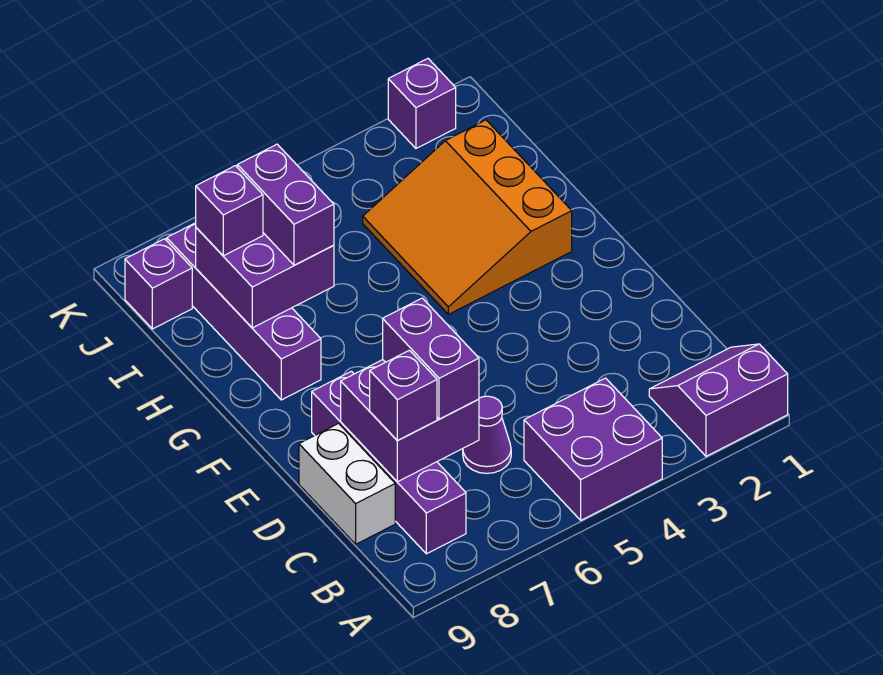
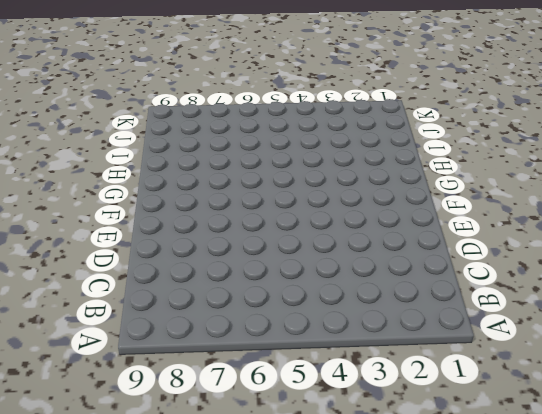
none -> purple 2x2 slope [649,344,788,456]
none -> purple 2x2 brick [524,378,662,520]
none -> purple 1x4 brick [312,371,466,554]

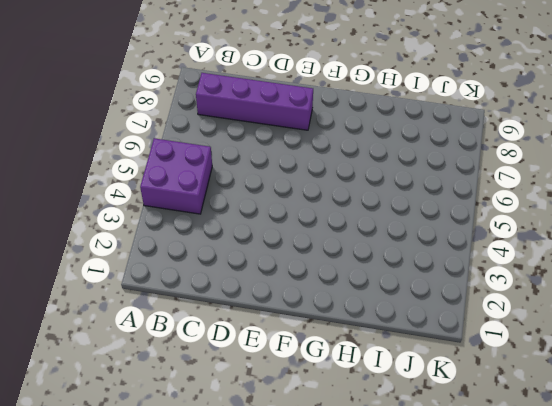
none -> purple 2x2 slope [649,344,788,456]
none -> purple 1x1 cone [463,396,511,473]
none -> white 1x2 brick [299,423,395,544]

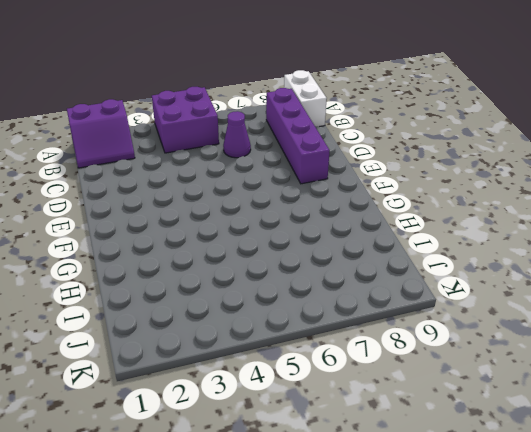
white 1x2 brick [284,70,327,127] -> white 1x2 brick moved to [299,423,395,544]
none -> orange 3x3 slope [363,120,572,314]
none -> purple 1x4 brick [167,223,321,400]
none -> purple 1x1 brick [125,239,192,329]

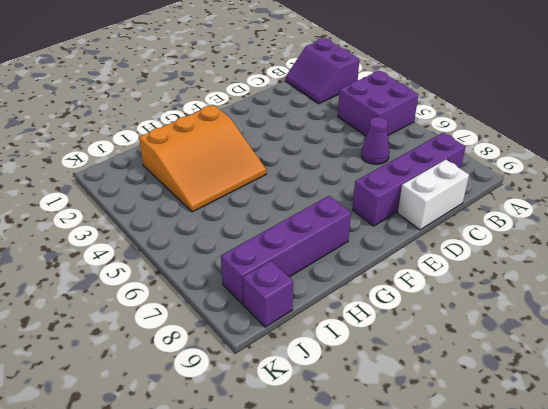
none -> purple 1x1 brick [388,59,456,148]
none -> purple 2x2 brick [341,360,479,482]
none -> purple 2x2 brick [196,228,334,328]

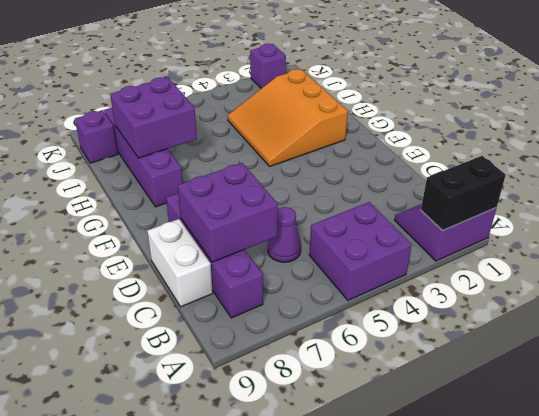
black 1x2 brick [421,156,506,230] -> none
none -> purple 1x2 brick [383,298,479,419]
none -> purple 1x1 brick [370,350,437,440]
none -> purple 1x2 brick [237,144,334,265]

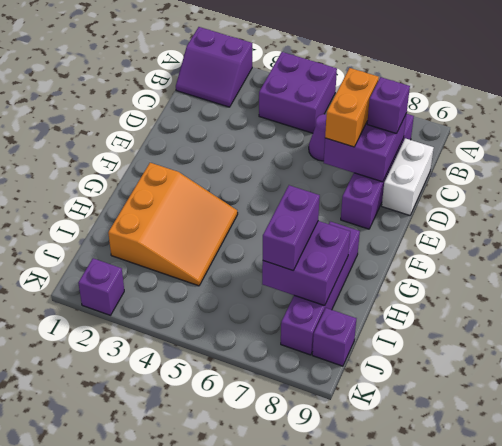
orange 1x2 brick [325,68,379,147] -> purple 1x2 brick [383,298,479,419]
none -> purple 1x1 brick [196,166,263,256]

